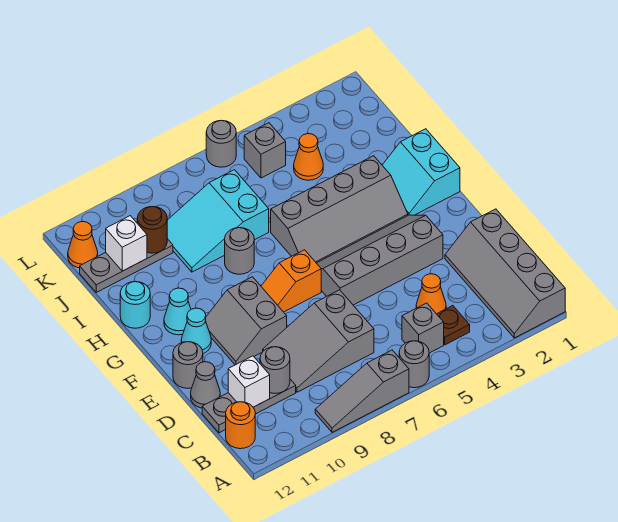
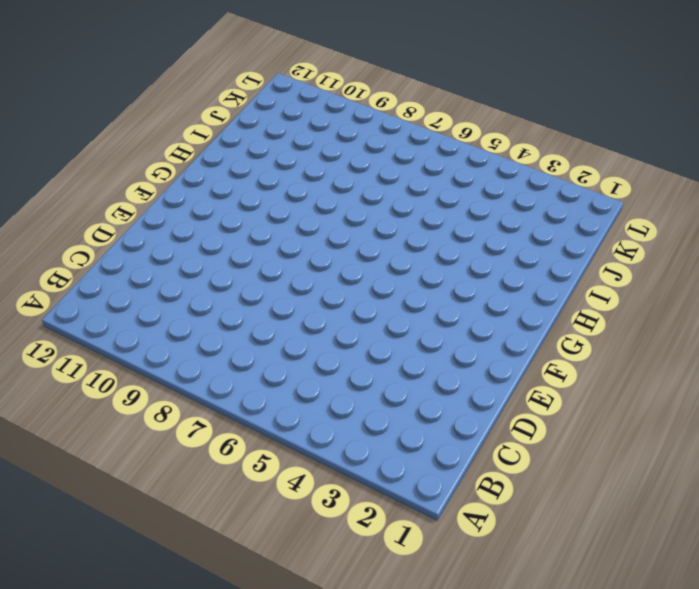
none -> grey 2x4 slope [445,209,565,338]
none -> grey 1x1 round brick [399,341,429,388]
none -> grey 1x3 slope [315,350,409,432]
none -> brown 1x1 plate [437,306,470,345]

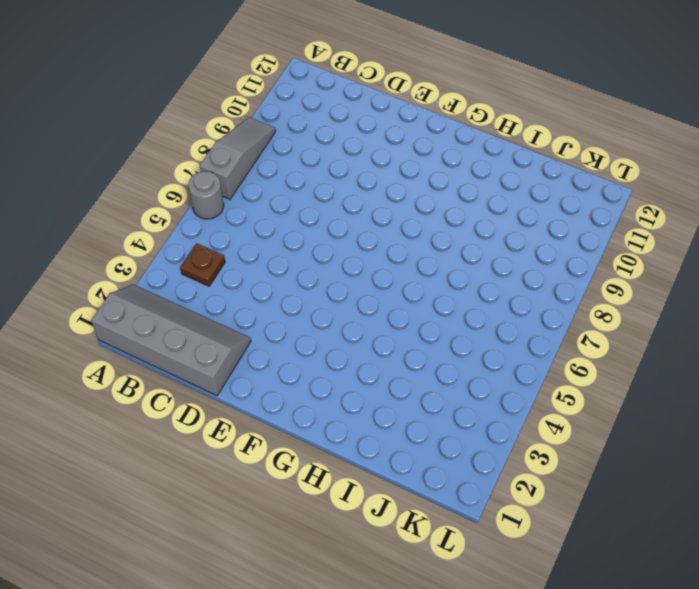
none -> grey 1x1 brick [402,303,444,353]
none -> orange 1x1 round brick [226,402,255,449]
none -> orange 1x1 cone [416,274,446,314]
none -> grey 2x3 slope [263,290,374,392]

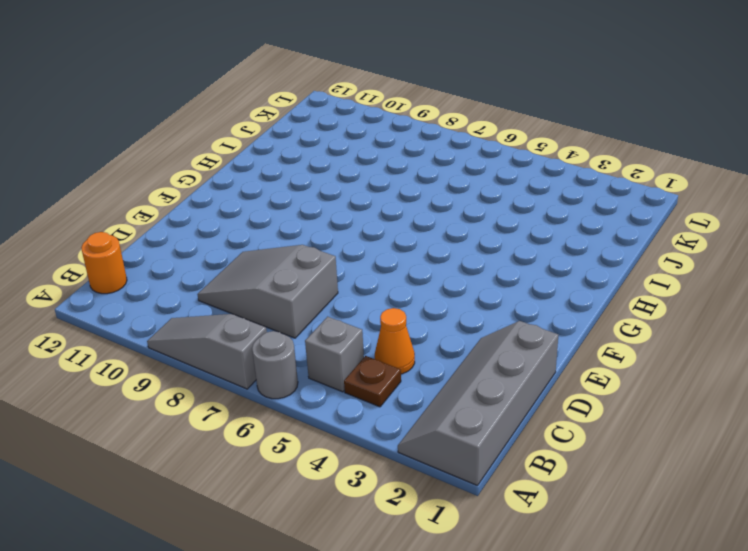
none -> grey 1x3 plate [202,379,296,433]
none -> grey 1x1 cone [191,362,220,408]
none -> grey 2x4 slope [317,215,443,305]
none -> grey 2x2 slope [206,277,287,365]

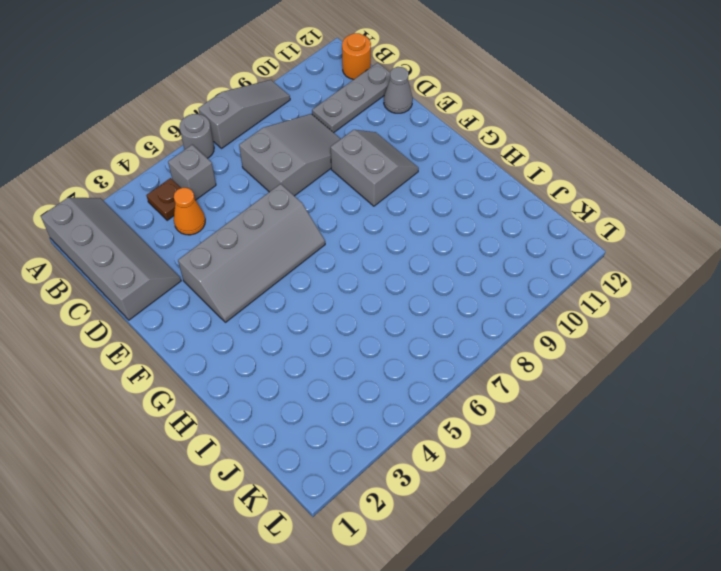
none -> grey 1x1 round brick [173,342,203,388]
none -> orange 1x2 slope [261,250,321,312]
none -> cyan 1x1 cone [181,308,211,353]
none -> cyan 2x2 slope [382,129,460,215]

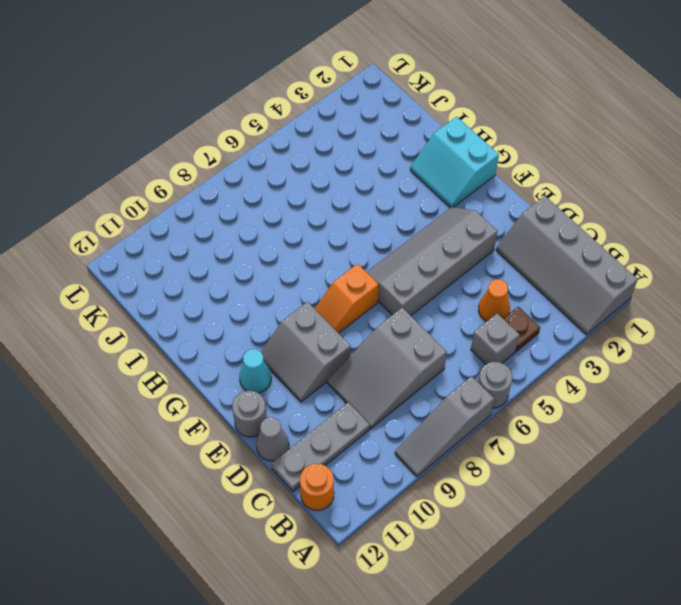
none -> grey 2x4 slope [271,156,408,263]
none -> cyan 1x1 cone [164,288,191,335]
none -> grey 1x1 round brick [225,228,254,274]
none -> cyan 1x1 round brick [120,282,150,328]

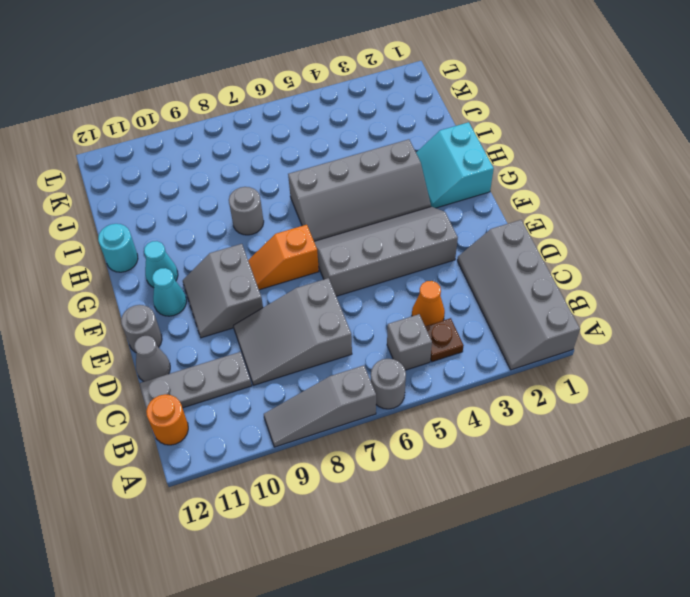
none -> cyan 2x3 slope [167,170,269,272]
none -> orange 1x1 cone [294,134,323,180]
none -> grey 1x3 plate [80,239,173,292]
none -> grey 1x1 brick [244,123,286,178]

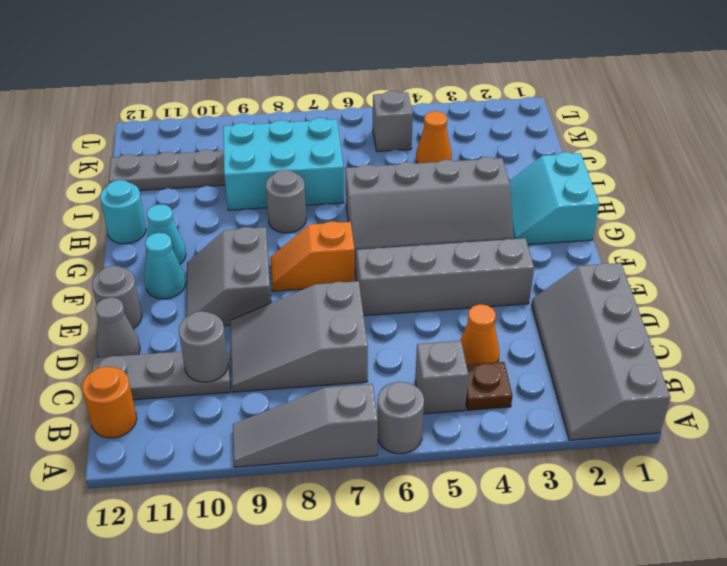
cyan 2x3 brick [223,118,344,210] -> cyan 2x3 slope [167,170,269,272]
none -> orange 1x1 cone [68,221,98,268]
none -> grey 1x1 round brick [206,121,236,167]
none -> white 1x1 brick [228,356,270,407]
none -> brown 1x1 round brick [137,207,167,253]

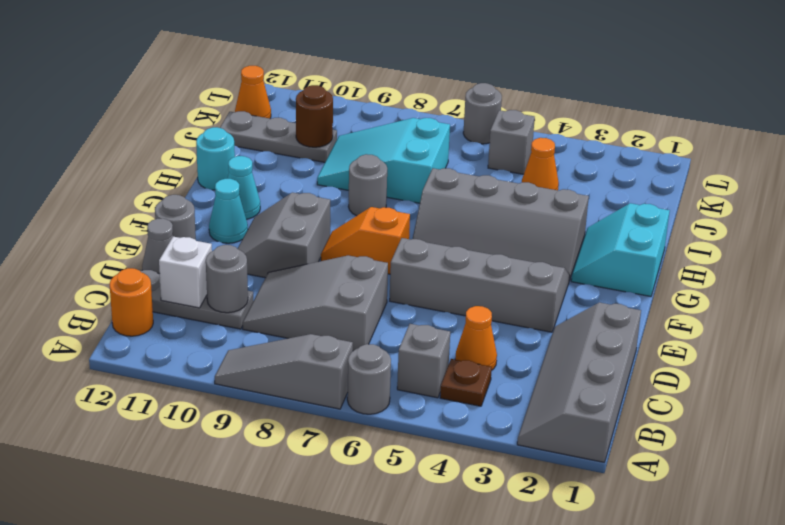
none -> white 1x1 brick [106,216,147,271]

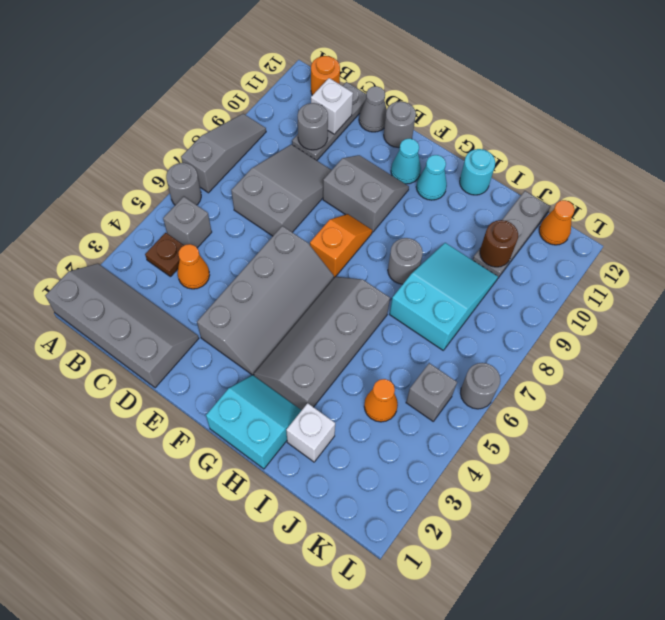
white 1x1 brick [286,403,335,462] -> white 1x1 brick moved to [106,216,147,271]

